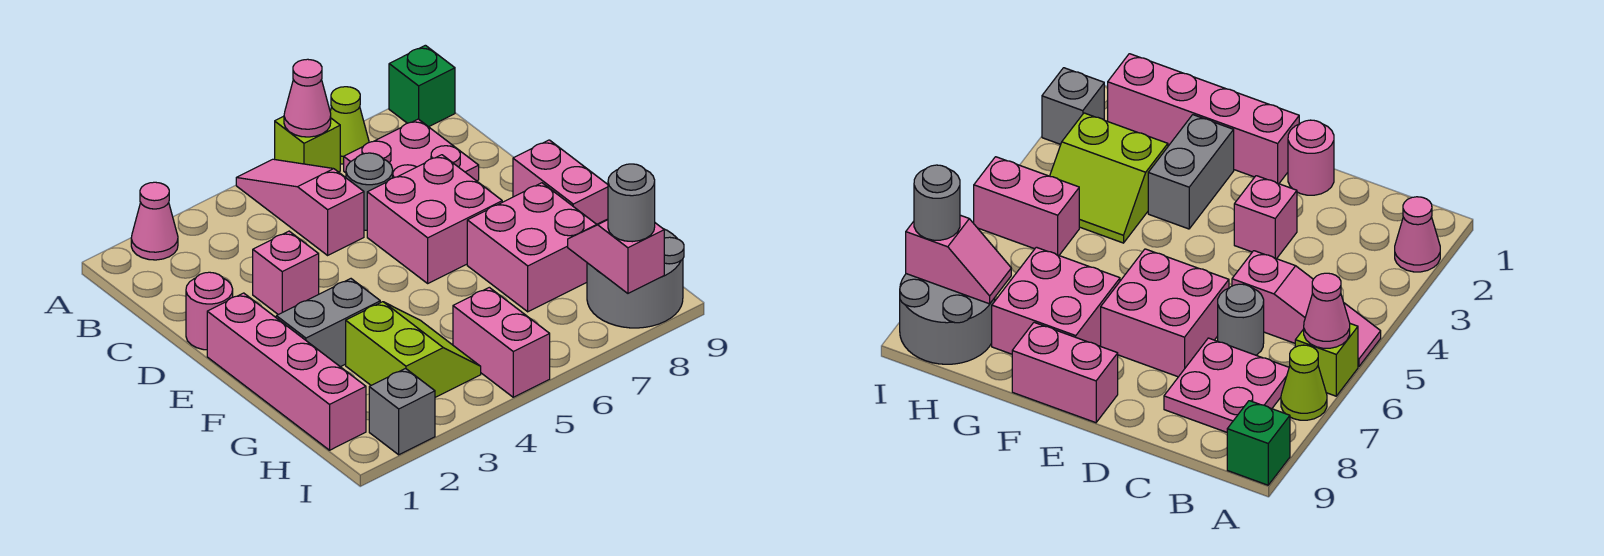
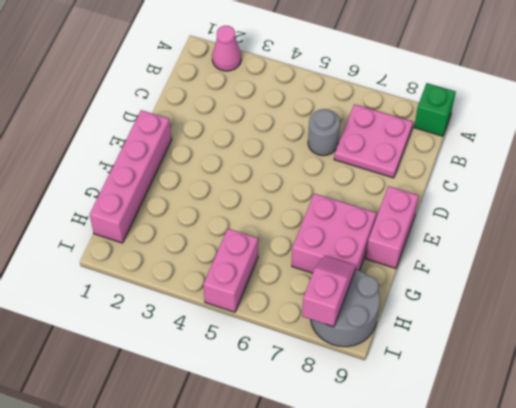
none -> pink 1x3 slope [236,159,364,255]
none -> lime 1x1 brick [275,116,340,172]
none -> lime 1x1 cone [330,87,369,164]

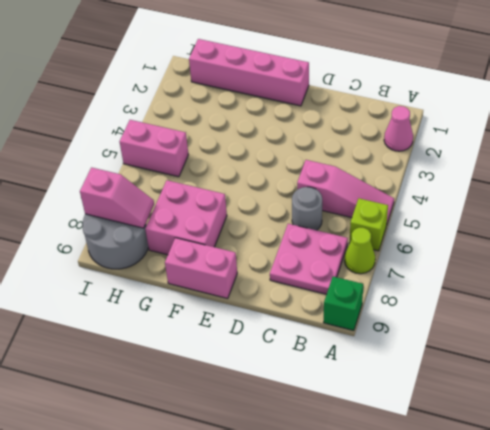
none -> pink 1x1 round brick [186,272,233,350]
none -> pink 1x1 brick [253,231,319,315]
none -> pink 2x2 brick [367,155,502,283]

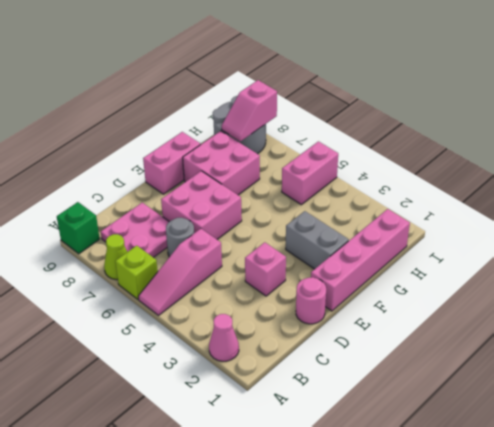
none -> lime 2x2 slope [346,302,481,397]
none -> grey 1x1 brick [369,369,435,455]
none -> pink 1x1 cone [284,59,331,137]

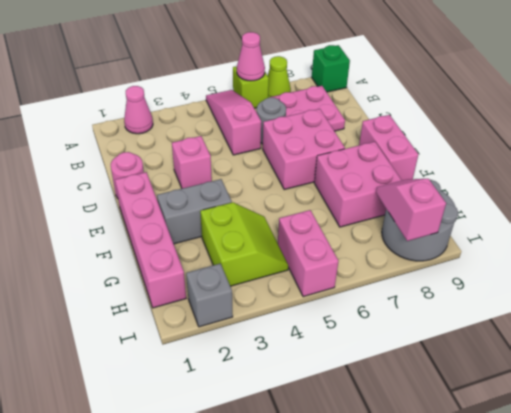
none -> grey 1x1 round brick [608,164,655,242]

